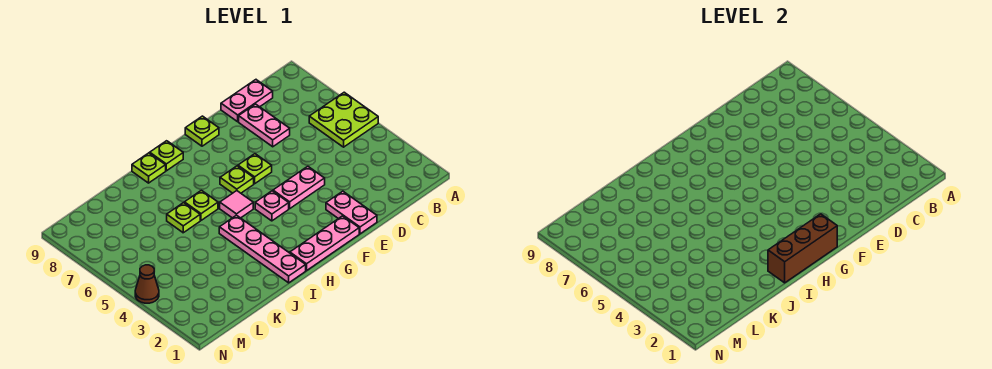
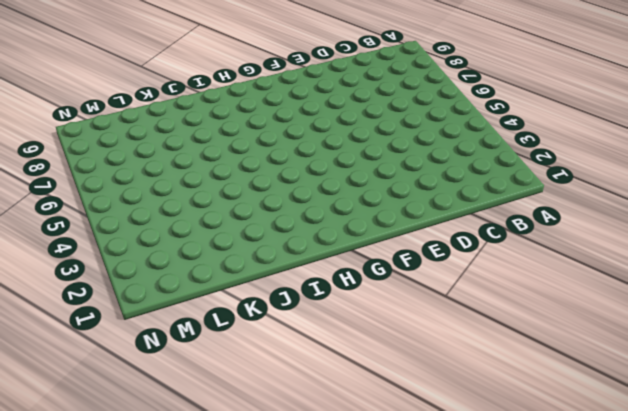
none -> lime 2x2 plate [309,92,378,147]
none -> pink 1x2 plate [221,80,273,122]
none -> pink 1x2 plate [239,104,290,147]

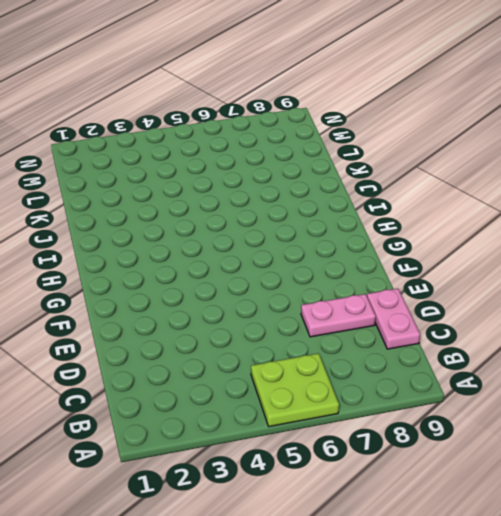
none -> pink 1x2 plate [326,191,377,234]
none -> pink 1x2 plate [273,166,325,209]
none -> pink 1x3 plate [290,216,359,271]

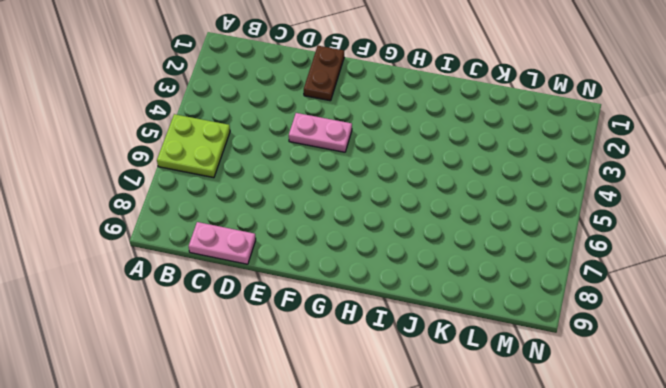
brown 1x2 plate [304,46,344,101] -> pink 1x2 plate [326,191,377,234]
none -> pink 1x2 plate [239,104,290,147]
none -> pink 1x3 plate [290,216,359,271]
none -> lime 1x1 plate [238,154,272,184]

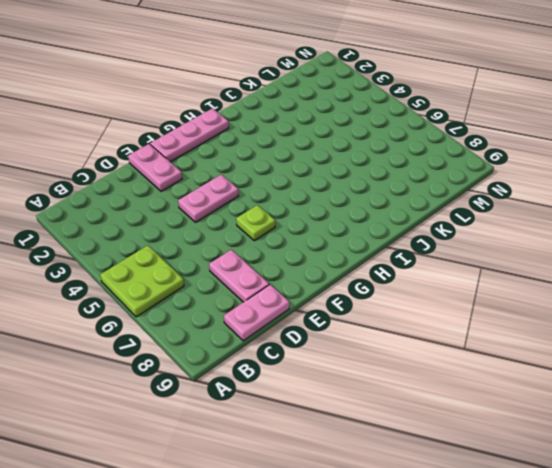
none -> lime 1x1 plate [185,116,219,146]
none -> pink 1x1 plate [255,191,289,221]
none -> lime 1x1 plate [220,166,254,193]

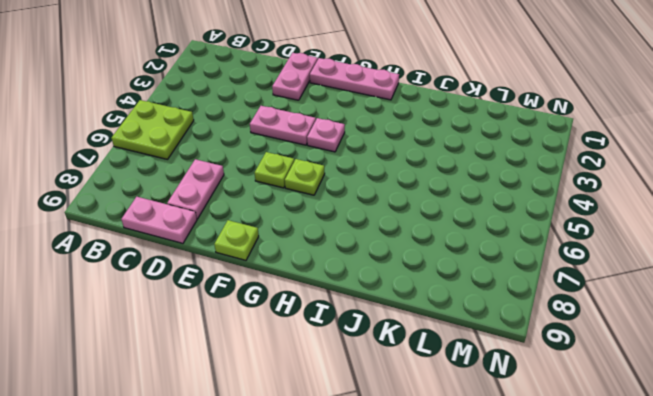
none -> pink 1x1 tile [220,191,253,218]
none -> lime 1x1 plate [150,141,183,171]
none -> pink 1x4 plate [219,215,306,283]

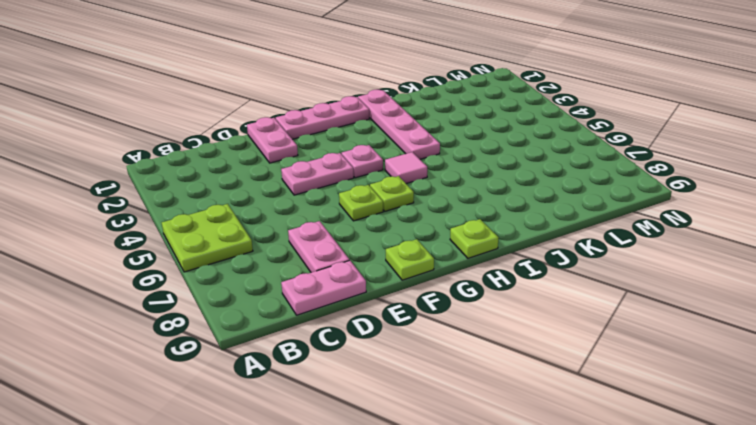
none -> lime 1x1 plate [184,190,218,220]
none -> lime 1x1 plate [132,153,166,183]
none -> lime 1x1 plate [167,203,200,233]

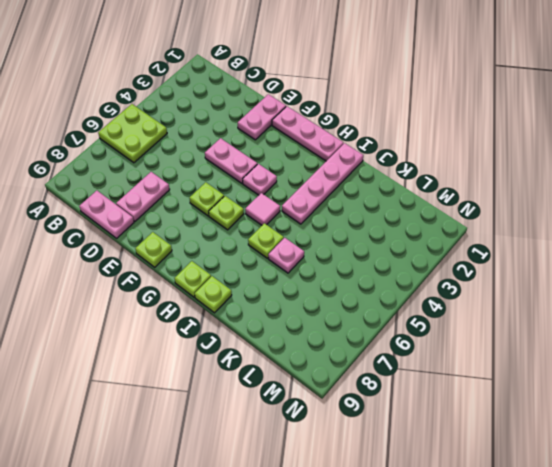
pink 1x1 plate [268,238,304,273] -> lime 1x1 plate [167,203,200,233]
none -> brown 1x1 cone [135,265,159,303]
none -> brown 1x3 brick [768,214,837,283]

